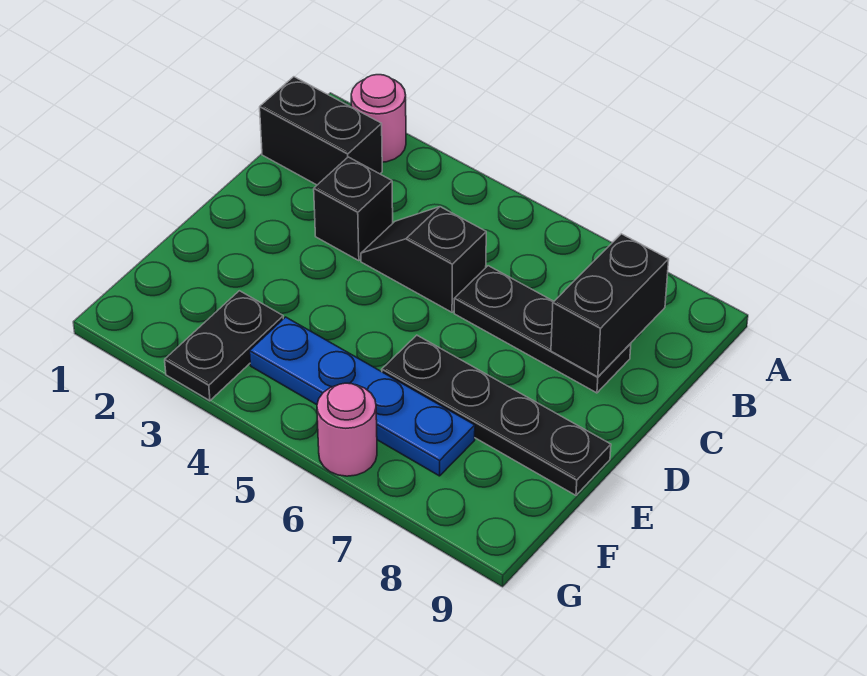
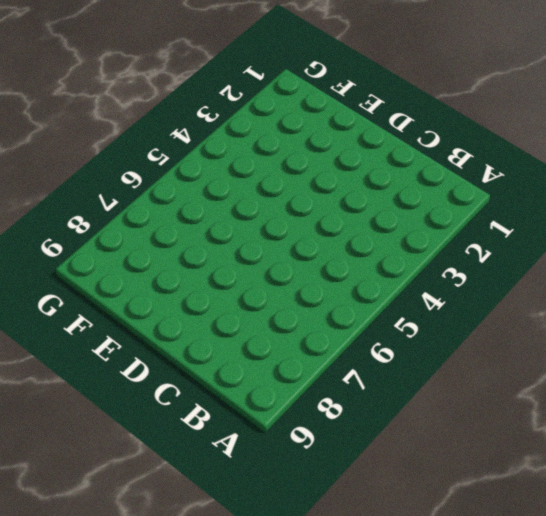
none -> pink 1x1 round brick [351,75,406,162]
none -> black 1x2 brick [260,77,382,185]

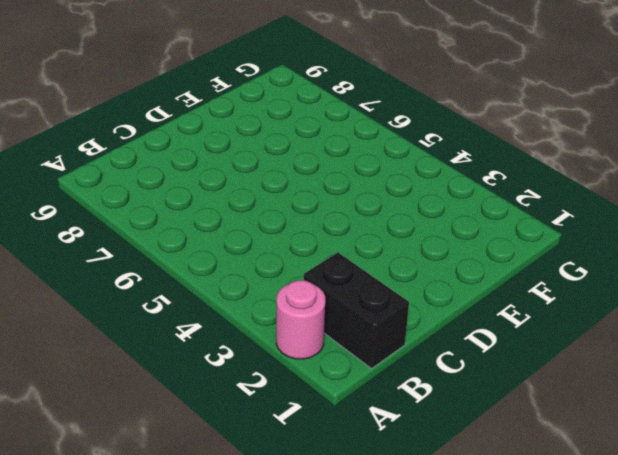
none -> black 1x1 brick [314,157,393,261]
none -> black 1x2 slope [361,207,486,312]

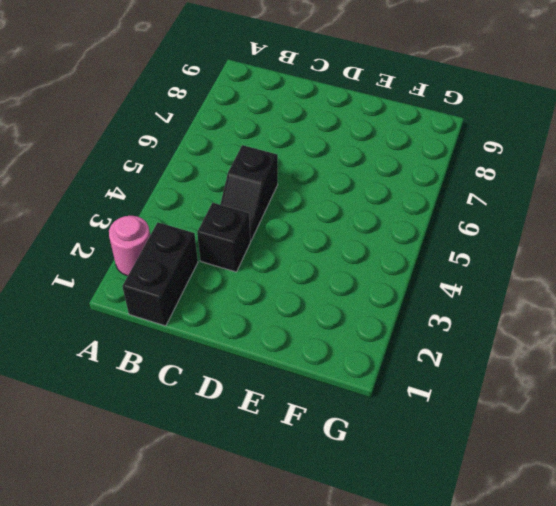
none -> black 1x3 plate [454,266,631,393]
none -> black 1x4 plate [382,335,611,495]

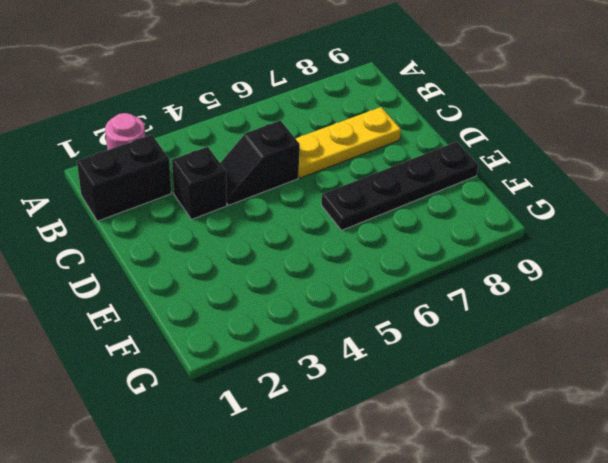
yellow 1x3 plate [295,107,401,178] -> black 1x3 plate [454,266,631,393]
none -> black 1x2 plate [165,291,283,401]
none -> blue 1x4 plate [250,317,475,476]

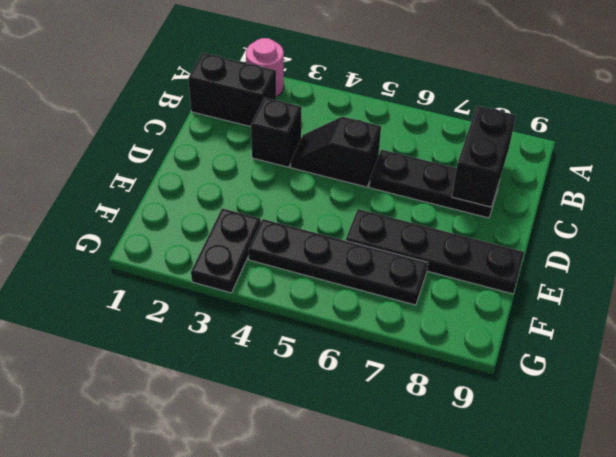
black 1x4 plate [248,219,428,305] -> blue 1x4 plate [250,317,475,476]
none -> pink 1x1 round brick [317,383,377,476]

